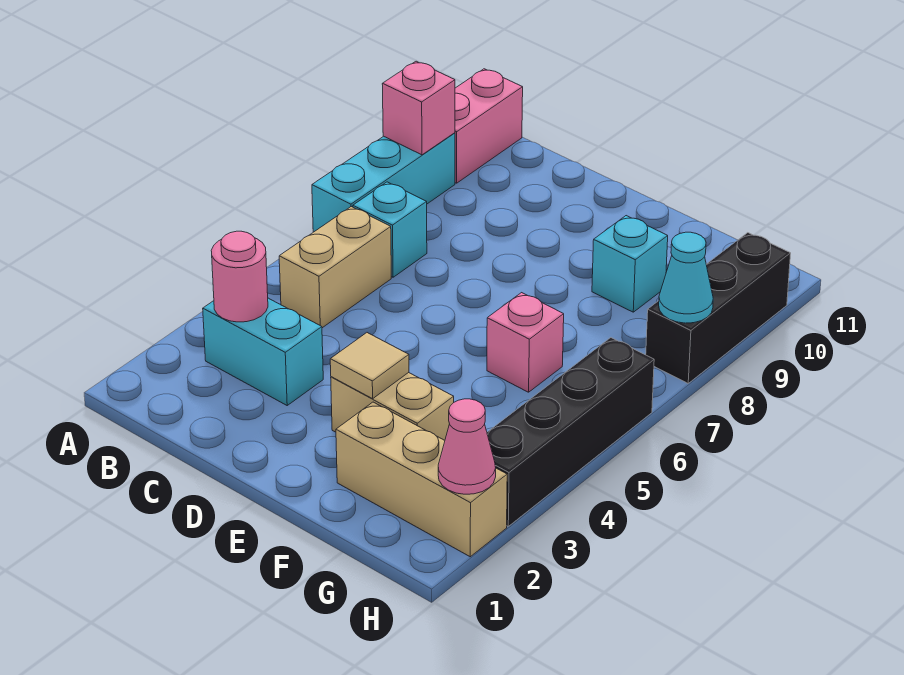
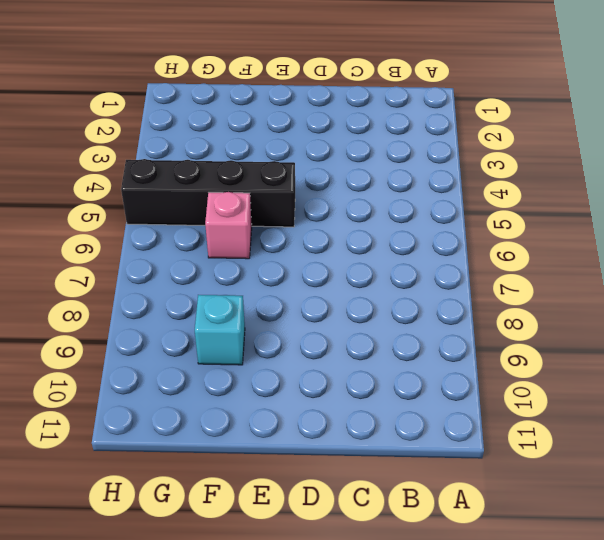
black 1x4 brick [121,159,295,227] -> black 1x4 brick turned to [487,338,654,526]
none -> cyan 1x3 brick [312,133,455,232]
none -> pink 1x2 brick [455,69,523,183]
none -> cyan 1x2 brick [203,298,323,405]

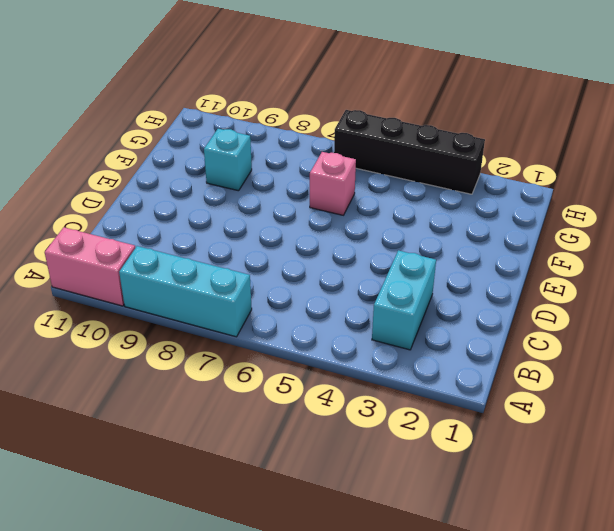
none -> tan 1x2 brick [279,207,391,328]
none -> cyan 1x1 brick [353,182,427,277]
none -> tan 1x2 brick [331,373,454,440]

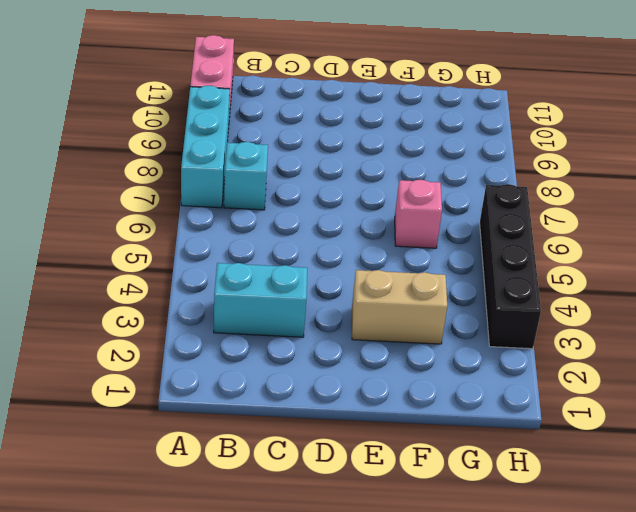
none -> tan 1x2 brick [279,207,391,328]
none -> tan 1x3 brick [336,402,507,557]
none -> cyan 1x1 brick [592,216,668,312]

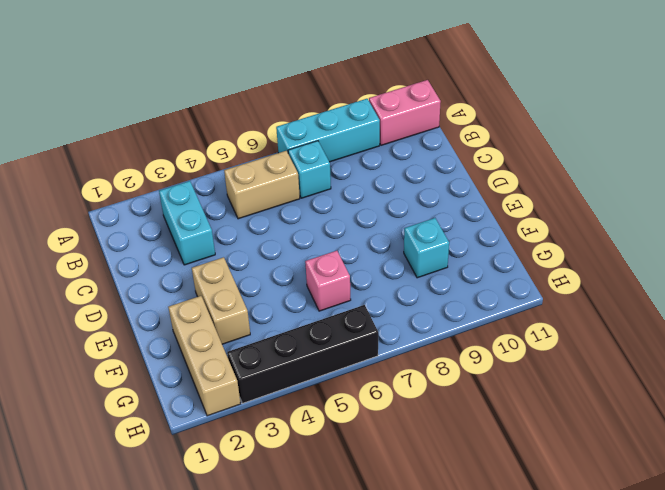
none -> black 1x3 brick [646,233,791,383]
none -> pink 1x1 brick [382,61,455,155]
none -> pink 1x1 round brick [211,231,268,322]

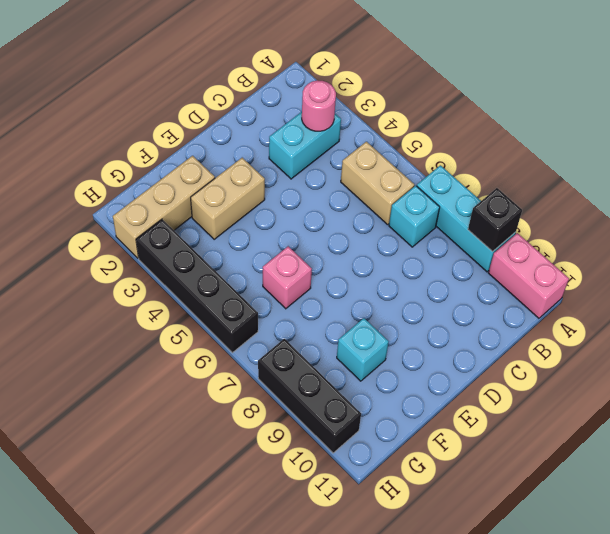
black 1x1 brick [468,188,522,252] -> pink 1x1 brick [382,61,455,155]
none -> tan 1x1 tile [330,333,409,399]
none -> pink 1x1 cone [438,399,496,494]
none -> cyan 1x1 cone [659,232,713,323]

